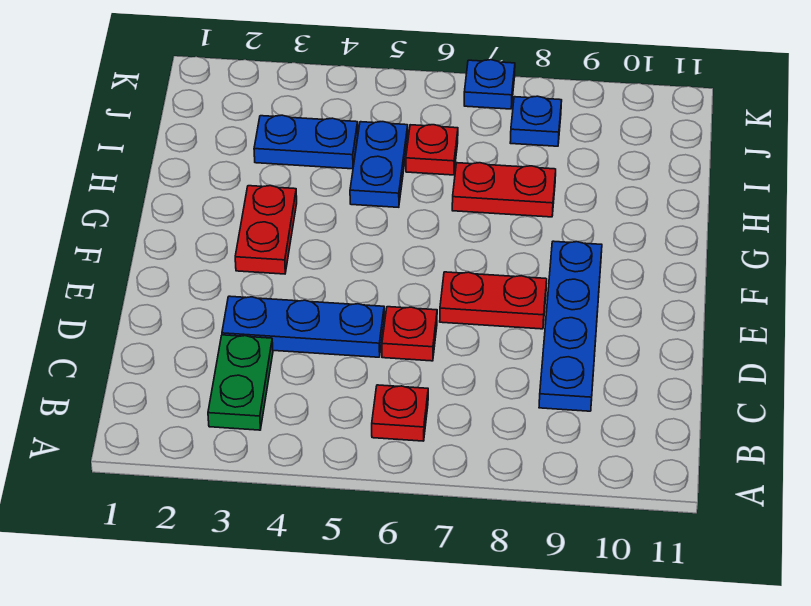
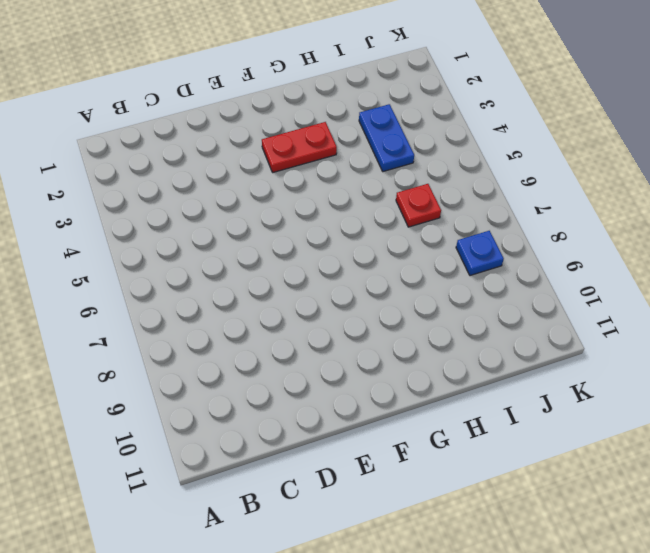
none -> green 1x2 plate [208,335,273,430]
none -> red 1x1 plate [372,385,428,441]
none -> blue 1x4 plate [539,241,602,411]

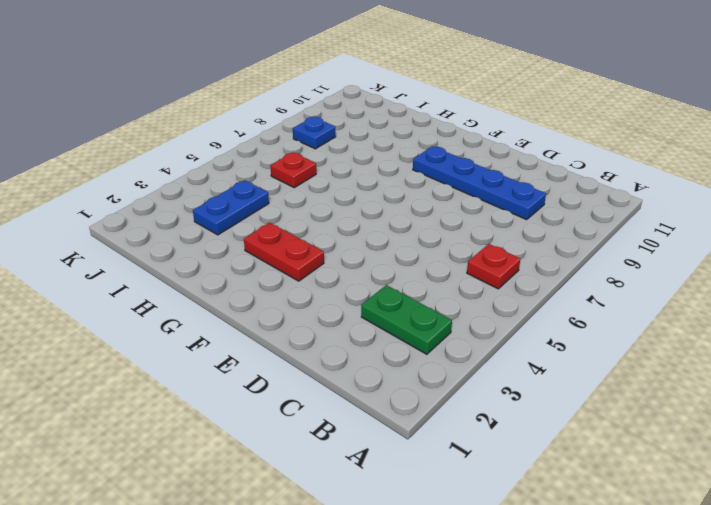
none -> blue 1x3 plate [222,296,384,357]
none -> red 1x1 plate [382,307,437,361]
none -> red 1x2 plate [440,272,547,329]

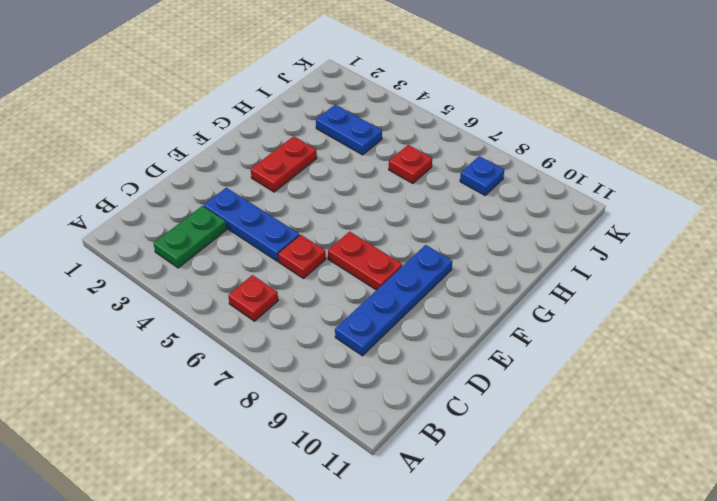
none -> blue 1x2 plate [350,122,408,207]
none -> red 1x2 plate [452,163,556,217]
none -> blue 1x1 plate [464,60,515,109]

